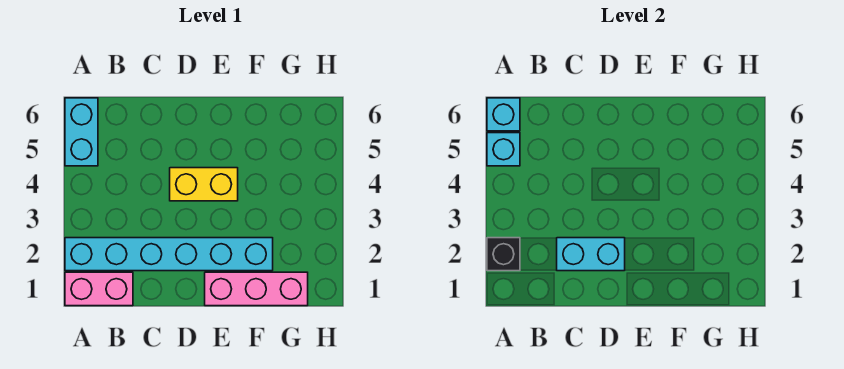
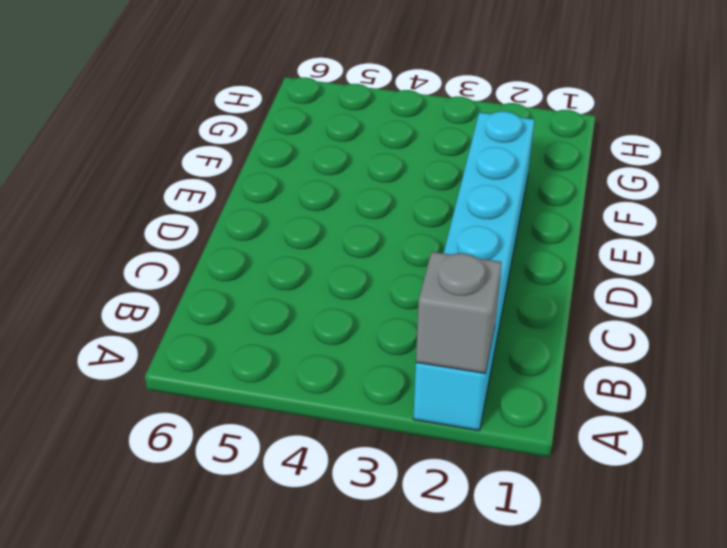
grey 1x1 brick [416,252,502,373] -> black 1x1 brick [487,238,520,271]
none -> pink 1x2 brick [65,272,133,306]
none -> cyan 1x2 brick [65,98,98,166]

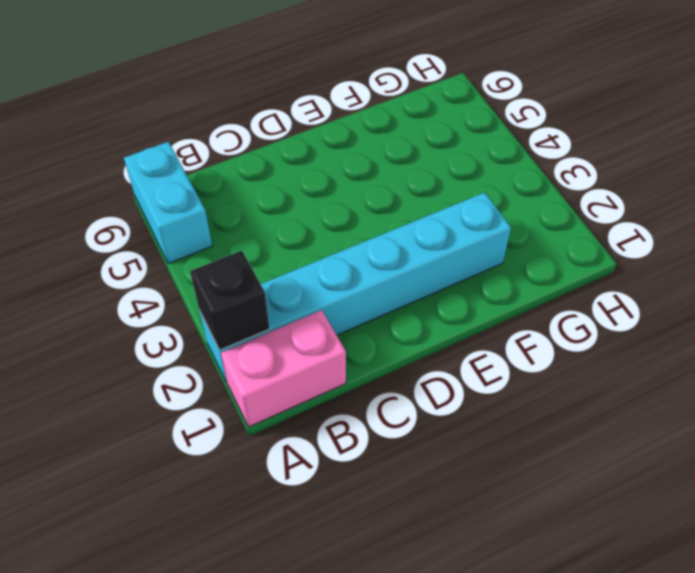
none -> yellow 1x2 brick [170,168,238,201]
none -> pink 1x3 brick [205,272,308,306]

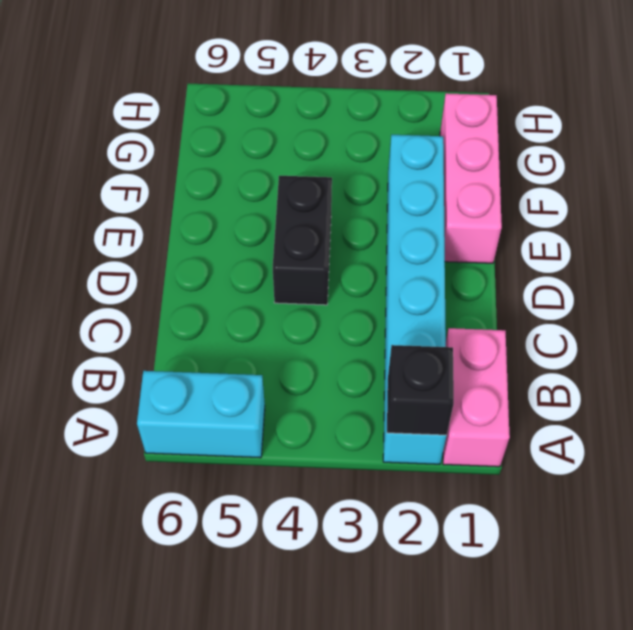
black 1x2 brick [273,176,332,305] -> yellow 1x2 brick [170,168,238,201]
none -> cyan 1x1 brick [487,133,520,166]
none -> cyan 1x1 brick [487,98,520,131]

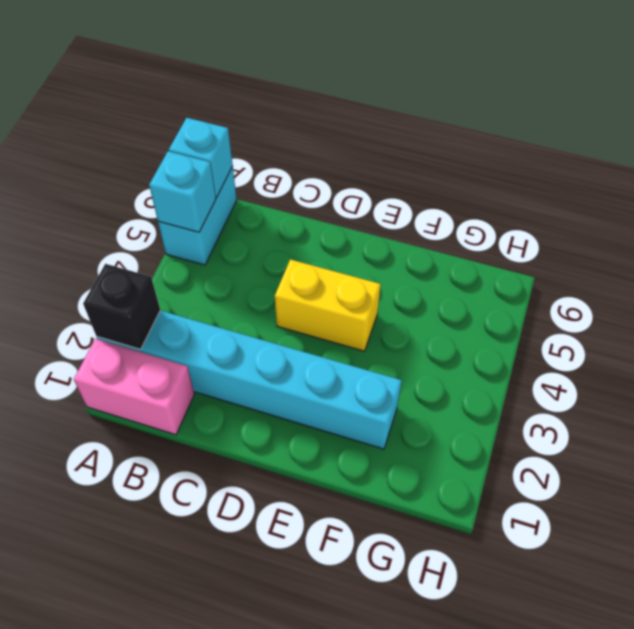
none -> pink 1x3 brick [205,272,308,306]
none -> cyan 1x2 brick [557,238,625,271]

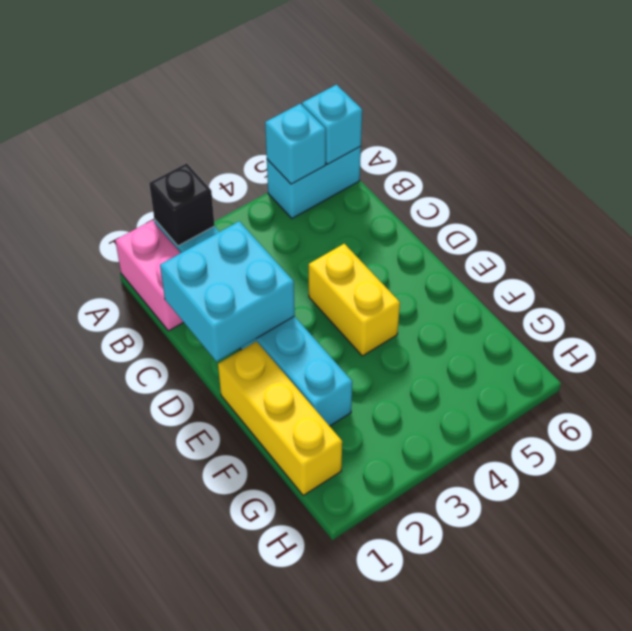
cyan 2x2 brick [160,221,295,361] -> cyan 1x2 brick [557,238,625,271]
yellow 1x3 brick [218,341,342,495] -> pink 1x3 brick [205,272,308,306]

